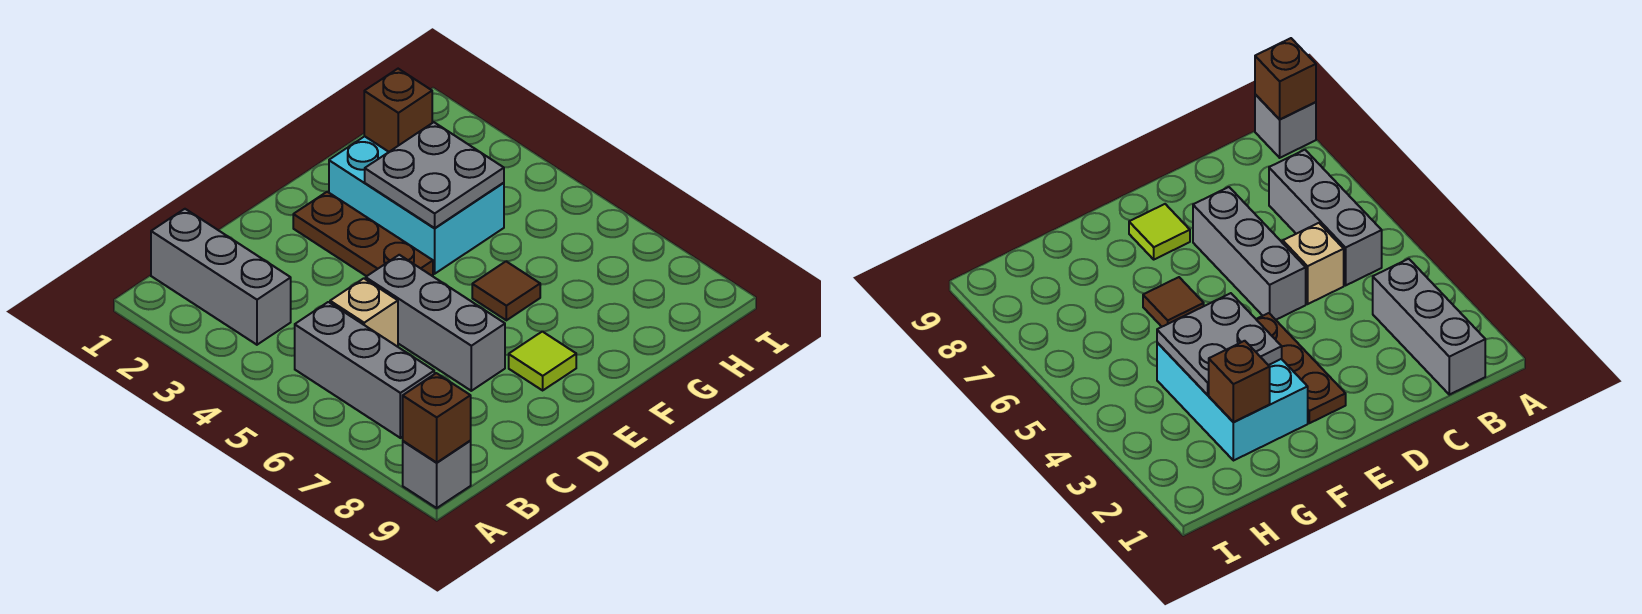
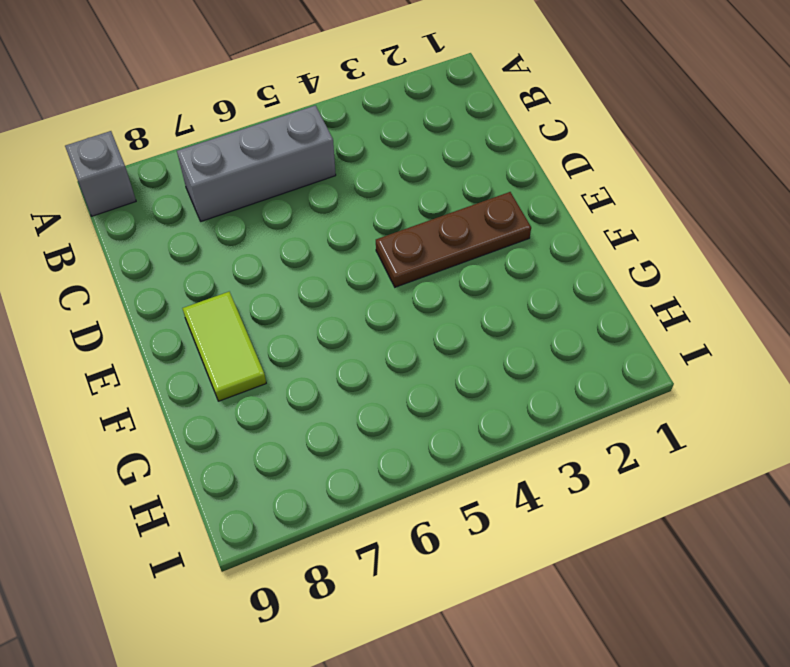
lime 1x2 tile [182,292,266,401] -> lime 1x1 tile [509,332,576,390]
none -> grey 1x3 brick [151,209,291,345]
none -> tan 1x1 brick [330,278,398,346]
none -> grey 1x3 brick [366,255,505,391]

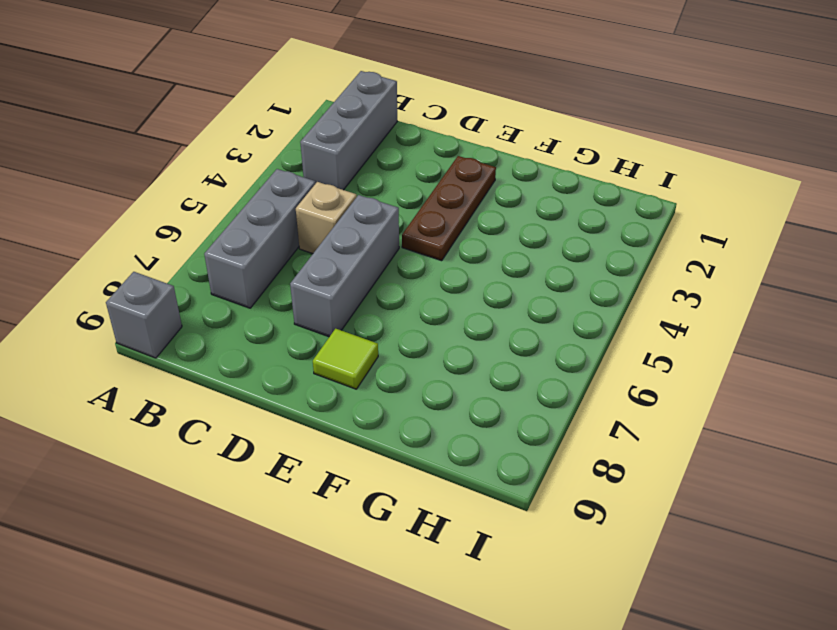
none -> cyan 2x3 brick [329,136,504,274]
none -> brown 1x1 tile [472,261,540,320]
none -> brown 1x1 brick [403,373,471,462]

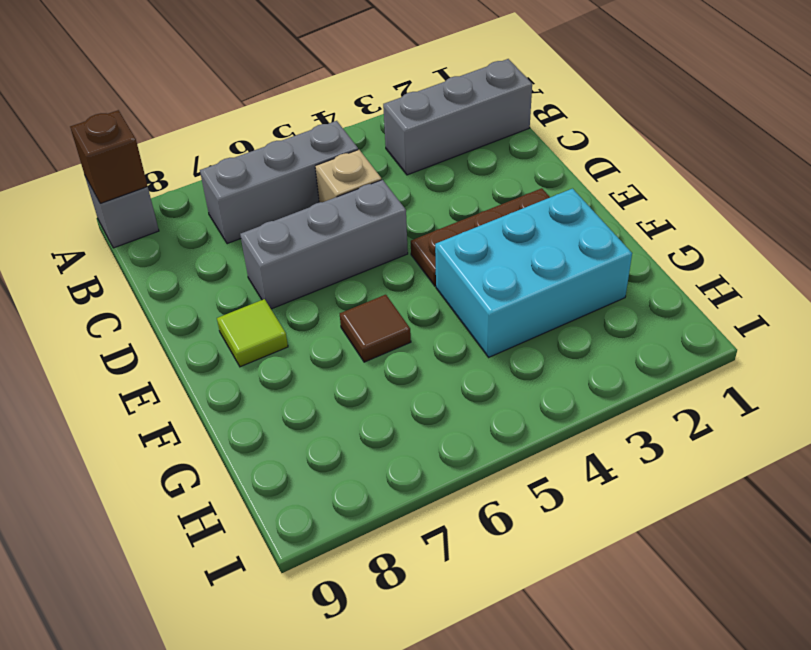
none -> grey 2x2 plate [365,122,504,228]
none -> brown 1x1 brick [364,69,432,152]

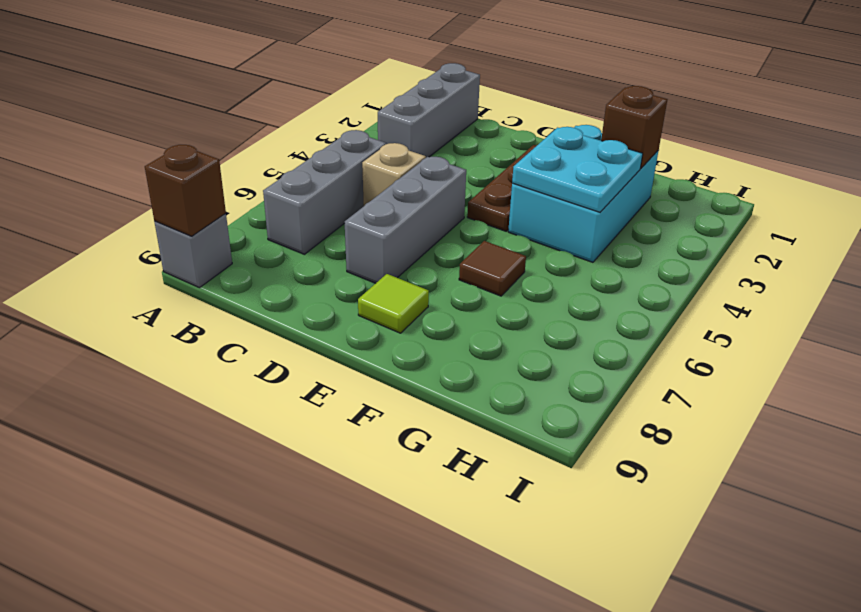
cyan 2x2 plate [512,127,643,212] -> grey 2x2 plate [365,122,504,228]

